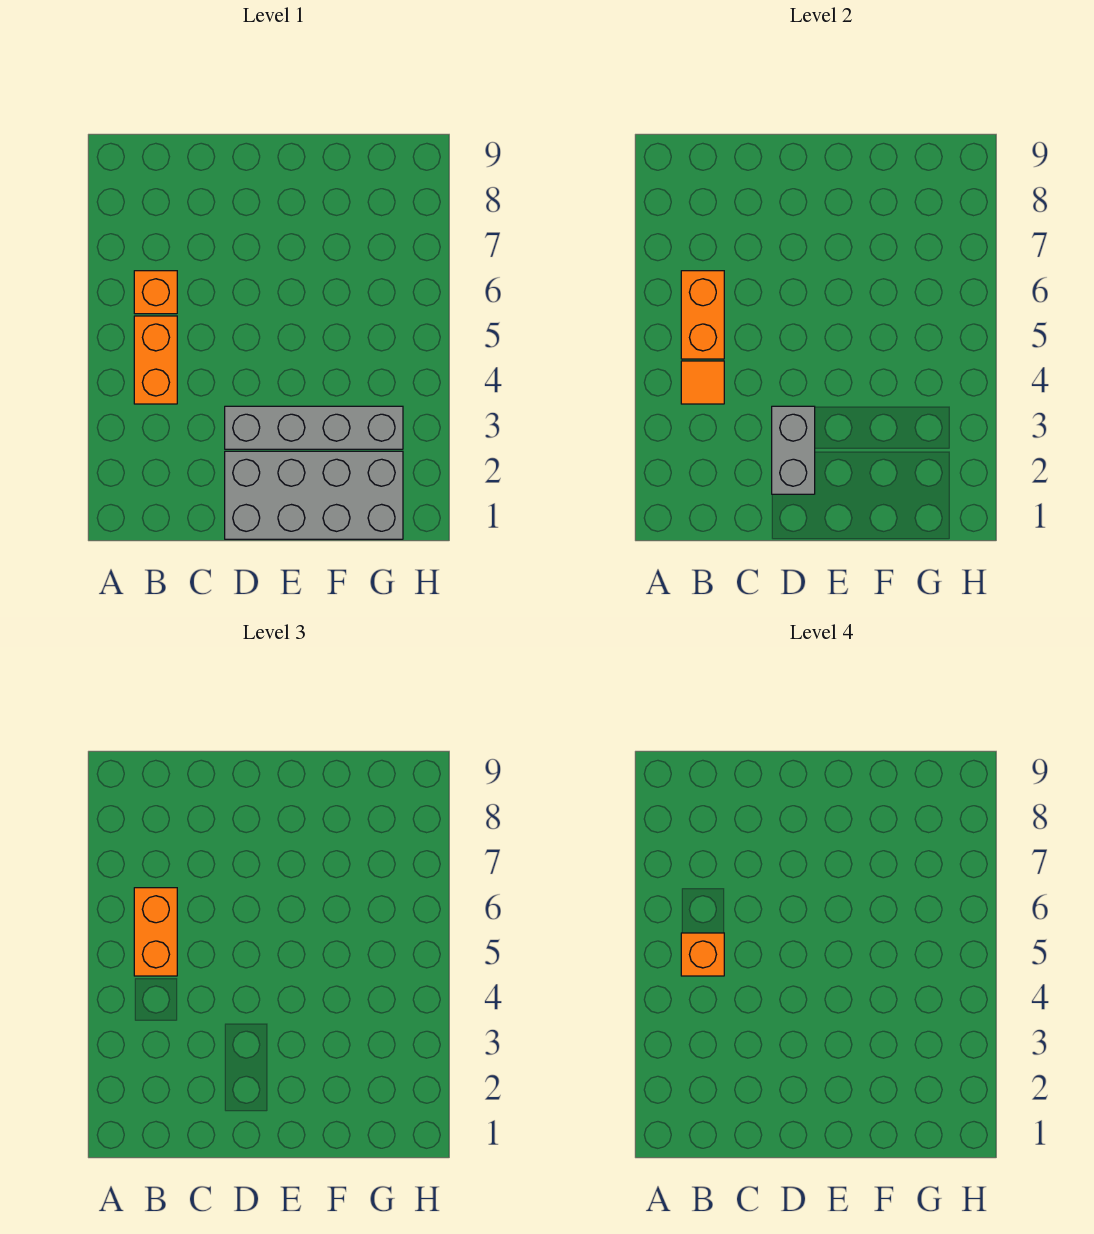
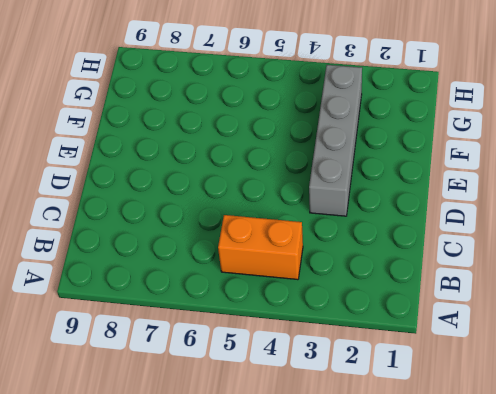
none -> orange 1x1 brick [134,271,177,314]
none -> grey 2x4 brick [225,451,403,539]

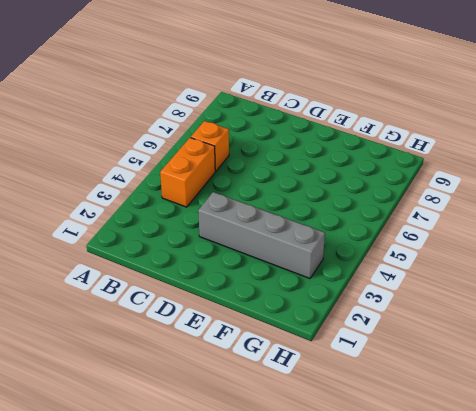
none -> grey 2x4 brick [225,451,403,539]
none -> orange 1x1 tile [681,361,724,404]

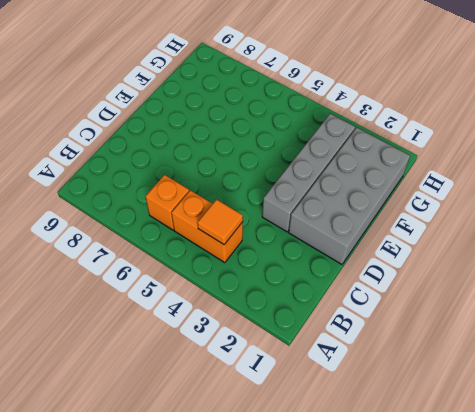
none -> orange 1x2 brick [681,271,724,359]
none -> grey 1x2 brick [772,406,815,494]

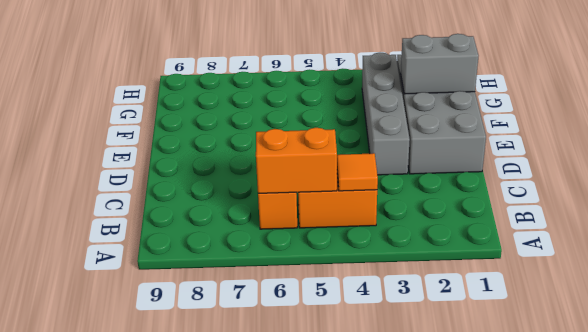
grey 1x2 brick [401,34,478,94] -> grey 1x2 brick moved to [772,406,815,494]
none -> orange 1x2 brick [134,888,177,976]
none -> orange 1x1 brick [681,933,724,976]

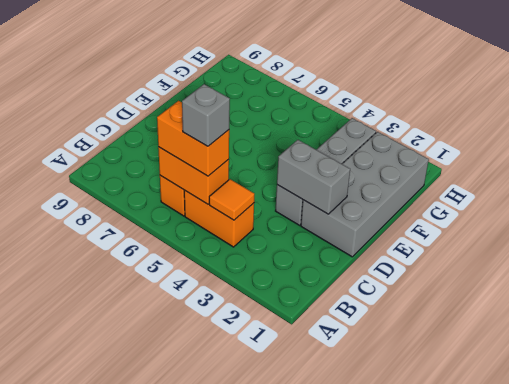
grey 1x1 brick [182,84,230,146] -> orange 1x1 brick [681,933,724,976]

